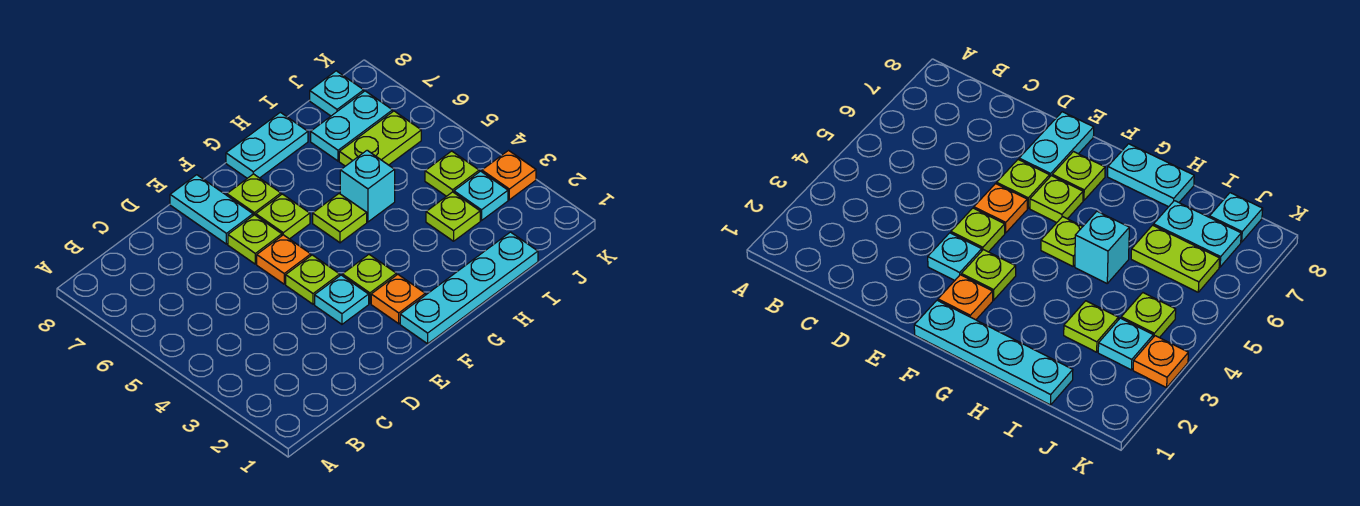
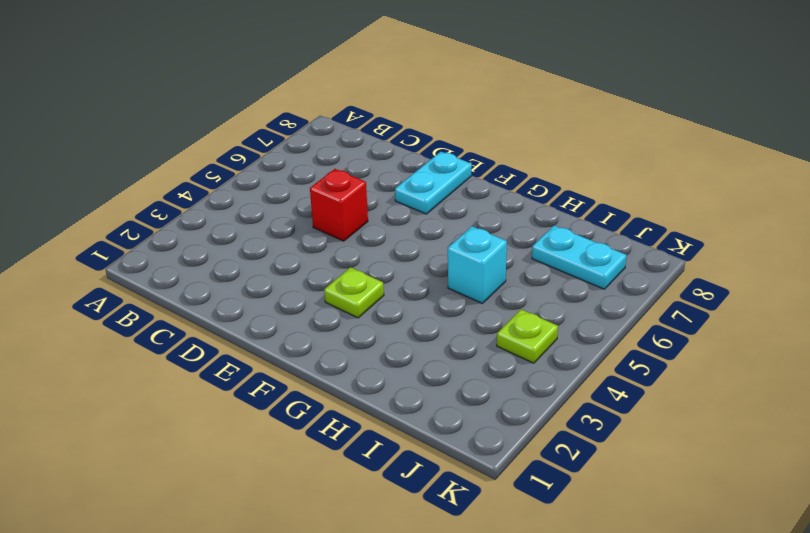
red 1x1 brick [310,169,368,241] -> none
none -> cyan 1x1 plate [315,275,369,324]
none -> lime 1x1 plate [286,255,340,304]
none -> orange 1x1 plate [257,235,311,284]

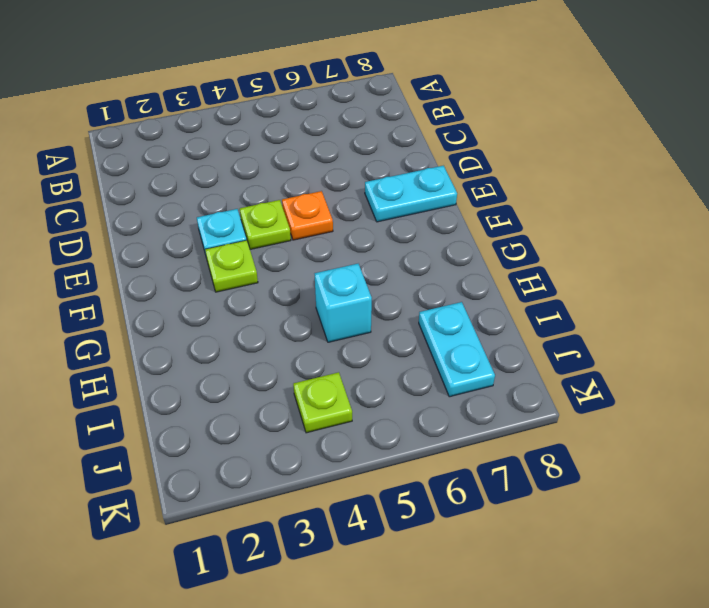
none -> lime 1x1 plate [228,215,282,264]
none -> cyan 1x4 plate [400,232,538,344]
none -> orange 1x1 plate [371,274,425,324]

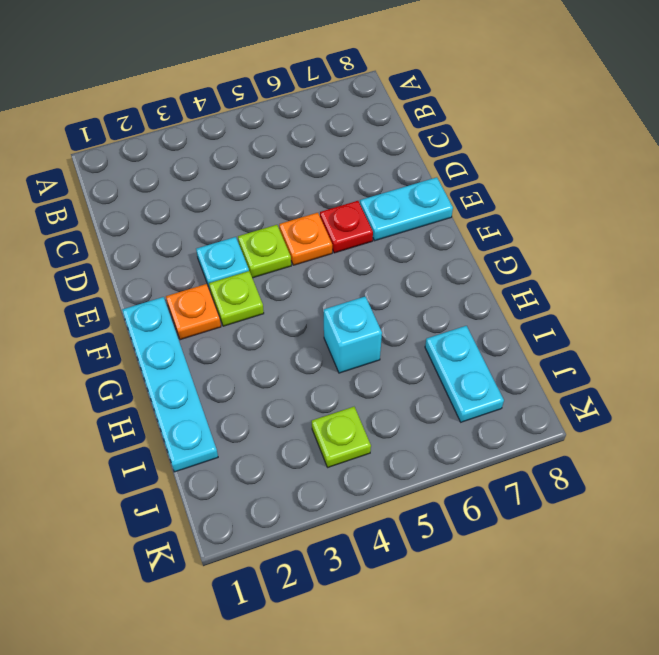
red 1x1 plate [320,201,373,253] -> lime 1x1 plate [228,215,282,264]
none -> lime 1x1 plate [256,194,310,239]
none -> lime 1x1 plate [227,174,281,215]
none -> lime 1x1 plate [313,194,367,243]

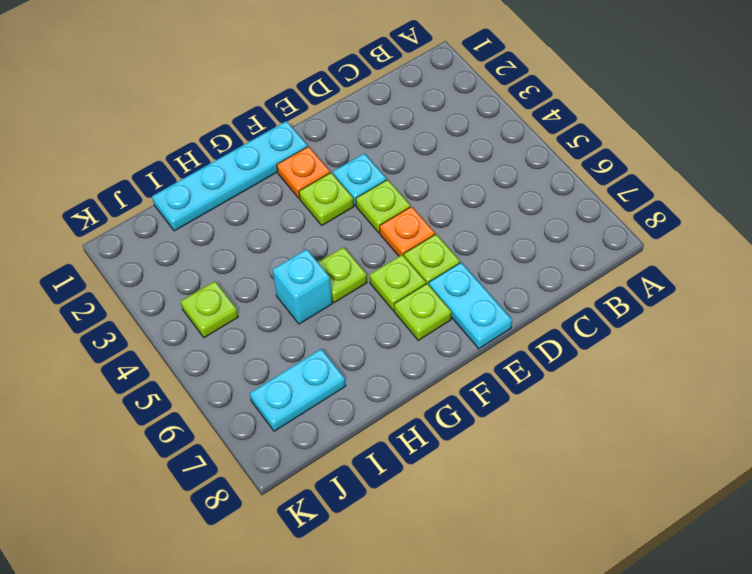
none -> cyan 1x2 plate [226,112,308,178]
none -> lime 1x1 plate [426,192,480,241]
none -> lime 1x2 plate [339,111,421,166]

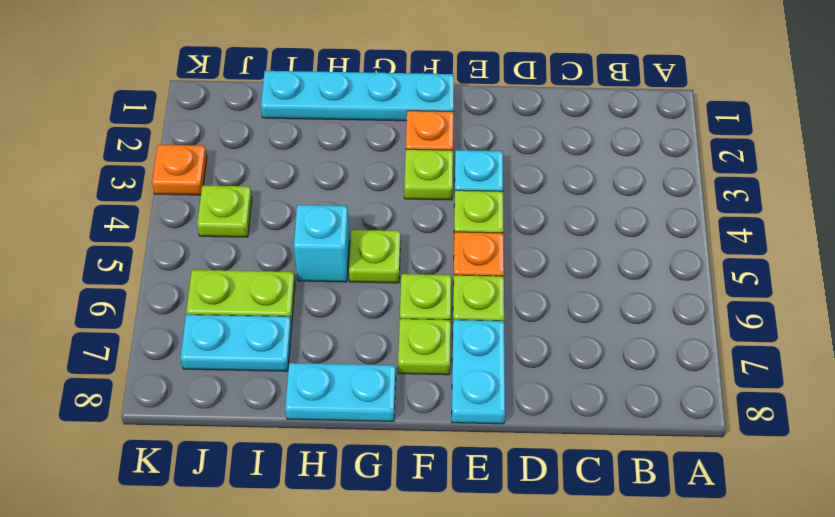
none -> lime 1x1 plate [426,192,480,241]
none -> cyan 1x1 plate [454,171,508,221]
none -> cyan 1x1 plate [310,71,364,116]

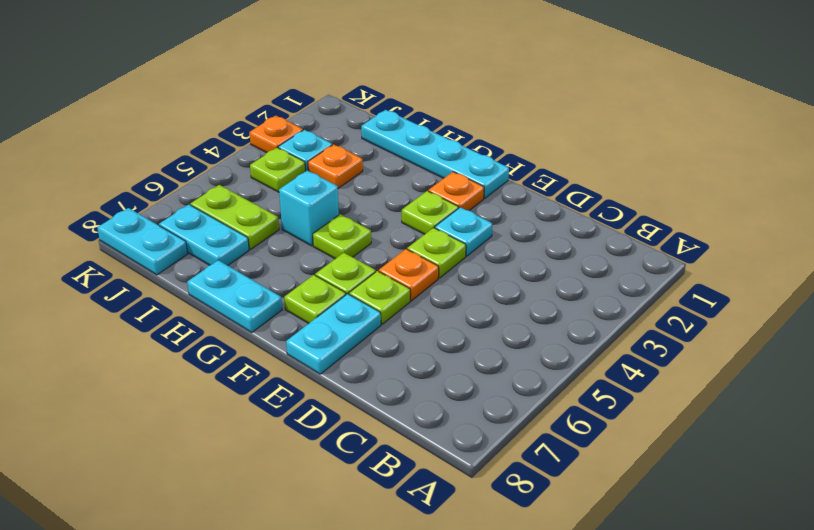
orange 1x1 plate [308,144,363,188] -> lime 1x1 plate [426,192,480,241]
cyan 1x2 plate [97,208,187,275] -> cyan 1x1 plate [310,71,364,116]

